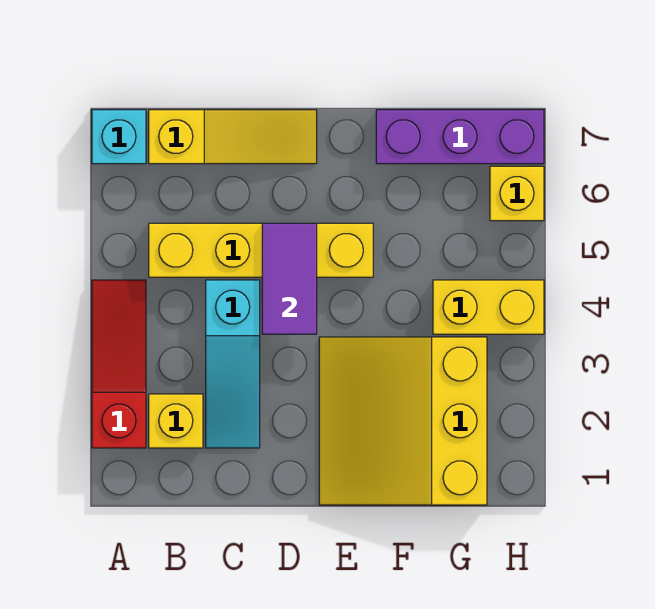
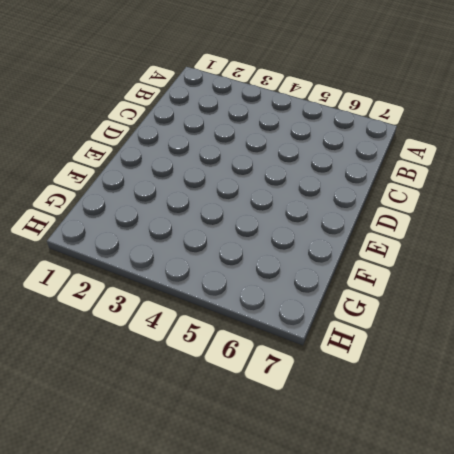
none -> red 1x3 slope [92,280,146,448]
none -> cyan 1x1 brick [92,110,146,164]

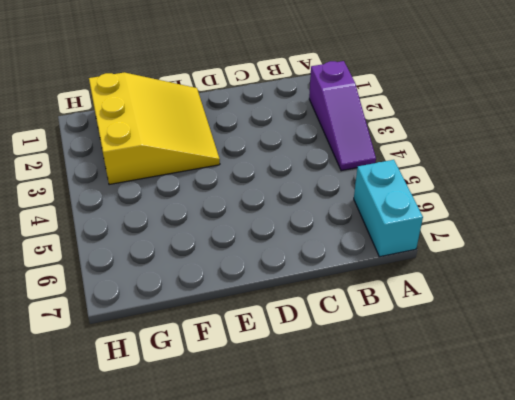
purple 1x3 slope [309,61,376,171] -> red 1x3 slope [92,280,146,448]
cyan 1x2 brick [354,160,423,257] -> cyan 1x1 brick [92,110,146,164]
none -> yellow 1x1 brick [149,394,203,448]
none -> yellow 1x4 brick [149,223,373,277]

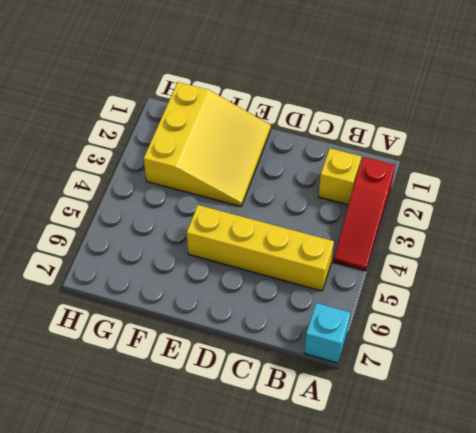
none -> yellow 1x3 slope [149,110,317,164]
none -> cyan 1x3 slope [206,280,260,448]

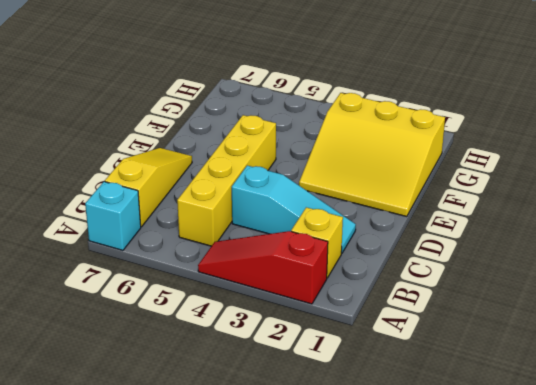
none -> purple 1x3 brick [376,110,544,164]
none -> yellow 1x2 brick [433,280,544,334]

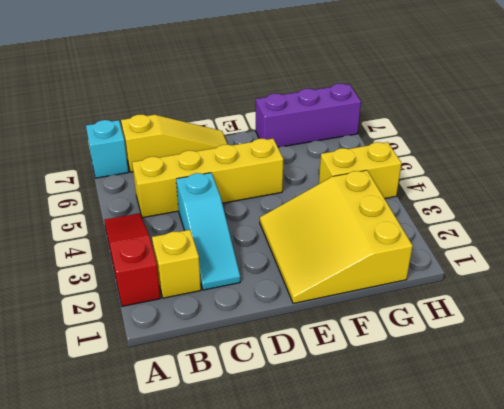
none -> yellow 1x1 brick [490,166,544,221]
none -> purple 1x2 tile [262,223,317,334]

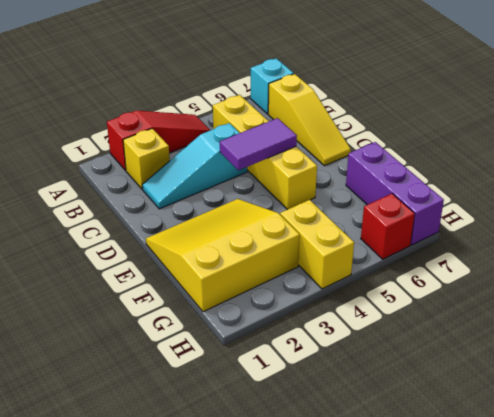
red 1x1 brick [361,194,415,259] -> yellow 1x1 brick [490,166,544,221]

